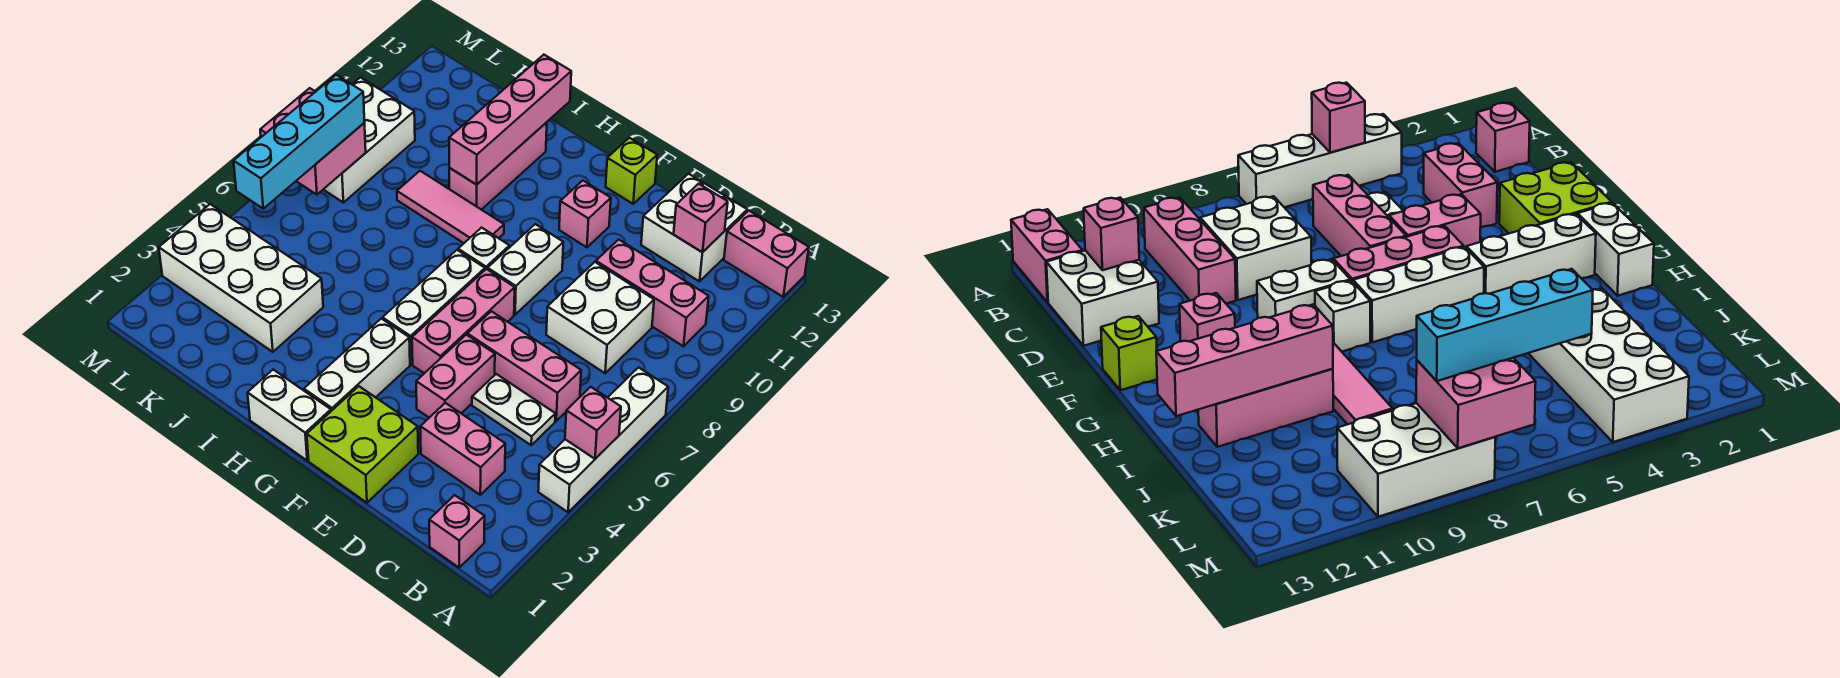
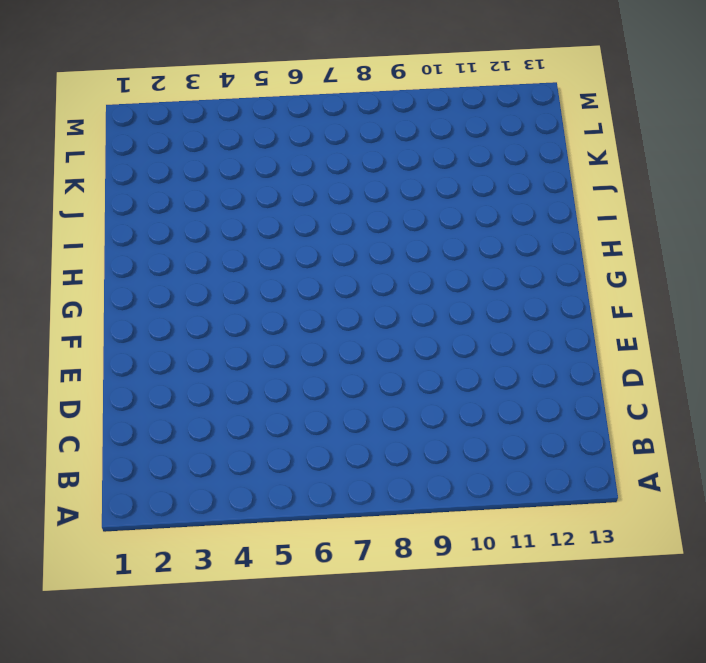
none -> white 1x4 brick [538,368,668,512]
none -> pink 1x2 brick [724,211,809,297]
none -> pink 1x1 brick [429,495,485,568]

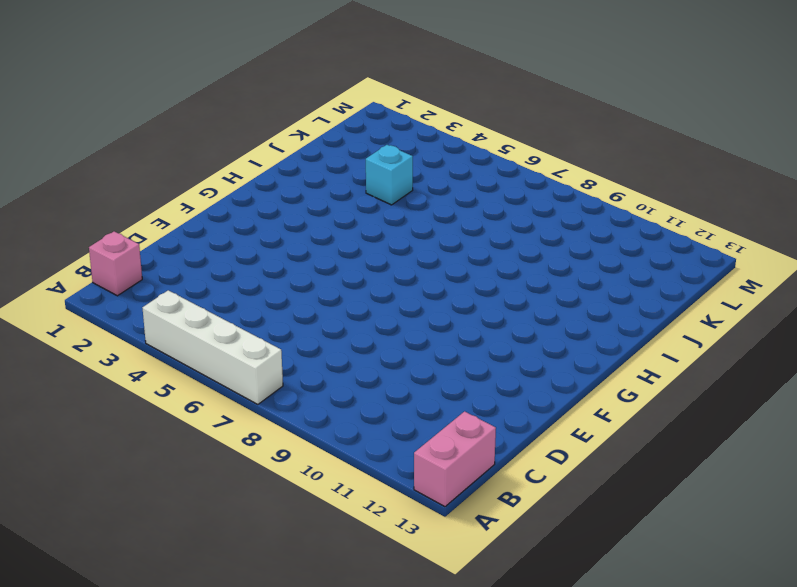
cyan 1x1 brick [366,145,413,205] -> white 2x4 brick [159,204,323,352]
none -> pink 1x3 brick [596,239,709,346]
none -> pink 1x2 brick [420,403,505,495]
none -> white 1x2 plate [472,374,555,445]

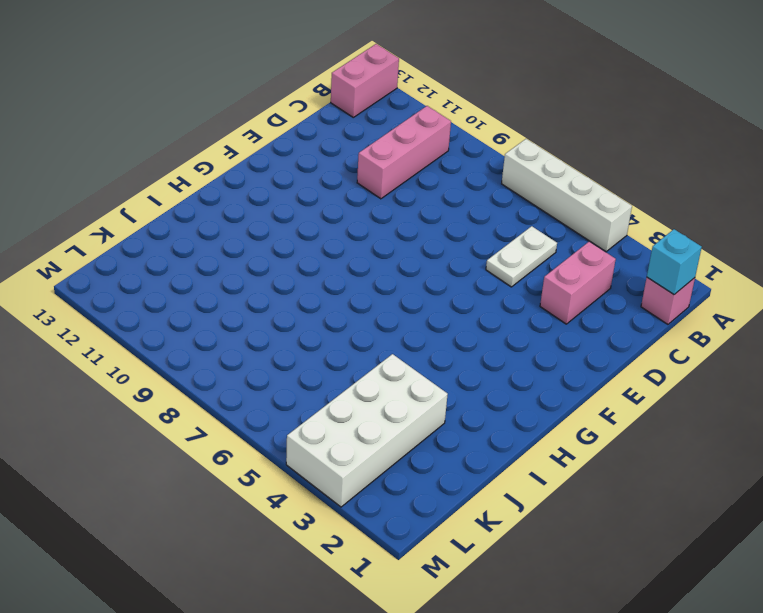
cyan 1x1 brick [647,229,702,294] -> none
none -> pink 1x3 brick [467,311,581,421]
none -> white 2x2 brick [546,262,654,373]
none -> white 2x2 brick [641,174,747,281]

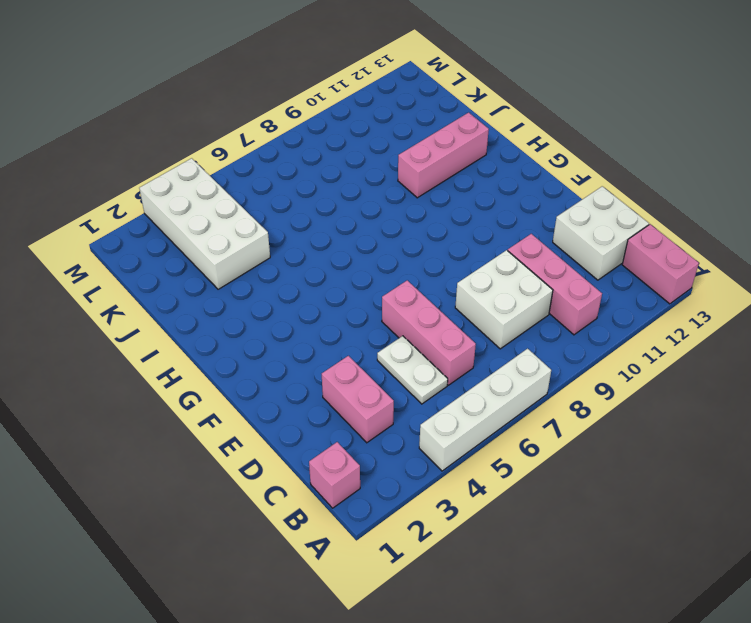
none -> lime 2x2 brick [307,386,418,503]
none -> pink 1x2 brick [416,335,495,418]
none -> pink 1x3 brick [412,269,515,373]

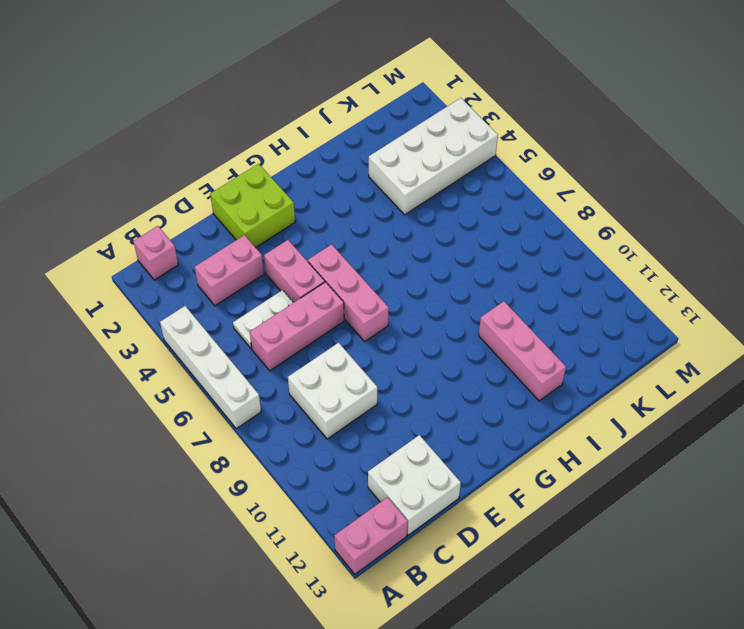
none -> pink 1x3 brick [596,239,709,346]
none -> white 1x2 brick [488,224,563,314]
none -> pink 1x1 brick [559,181,611,247]

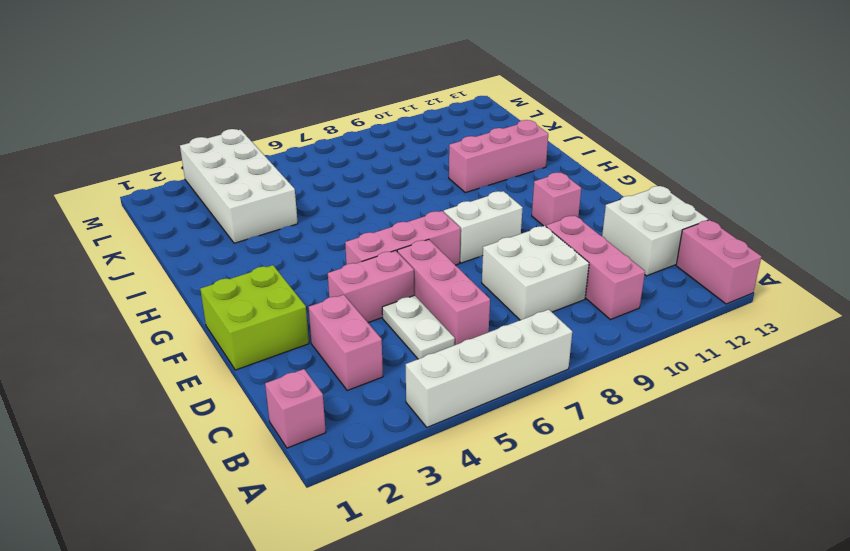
none -> lime 1x1 brick [606,138,657,204]
none -> white 1x2 brick [248,370,331,460]
none -> white 1x3 brick [304,319,410,411]

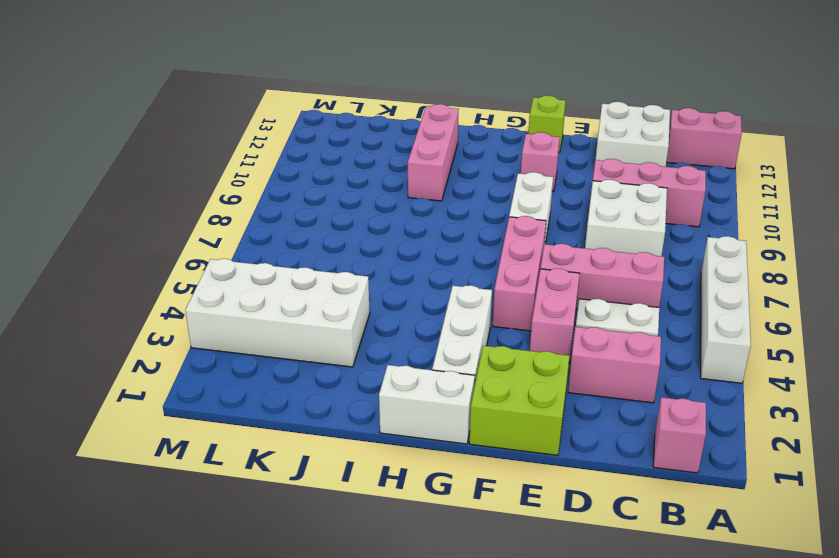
none -> white 1x3 brick [382,250,485,364]
none -> white 1x1 brick [458,228,510,270]
none -> pink 1x3 tile [397,171,504,243]

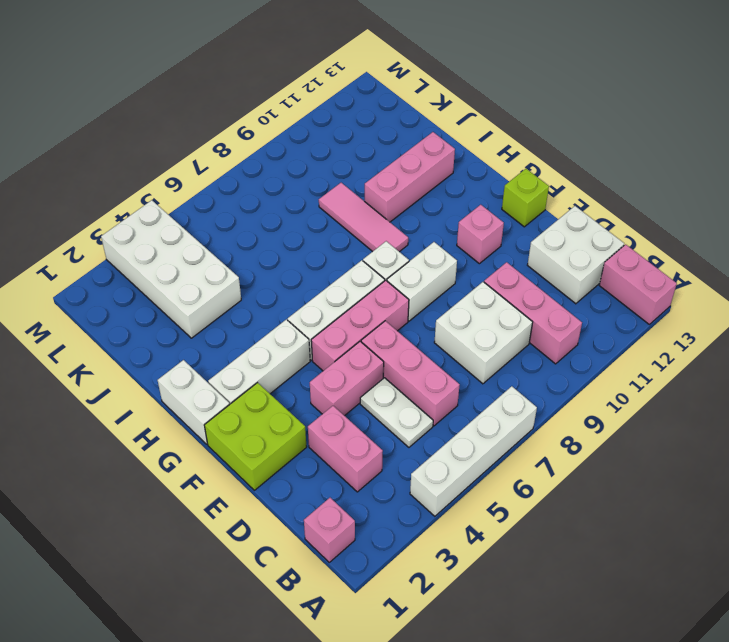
none -> white 2x3 brick [323,77,415,202]
none -> pink 1x1 brick [565,387,621,459]
none -> pink 1x1 brick [674,184,728,252]

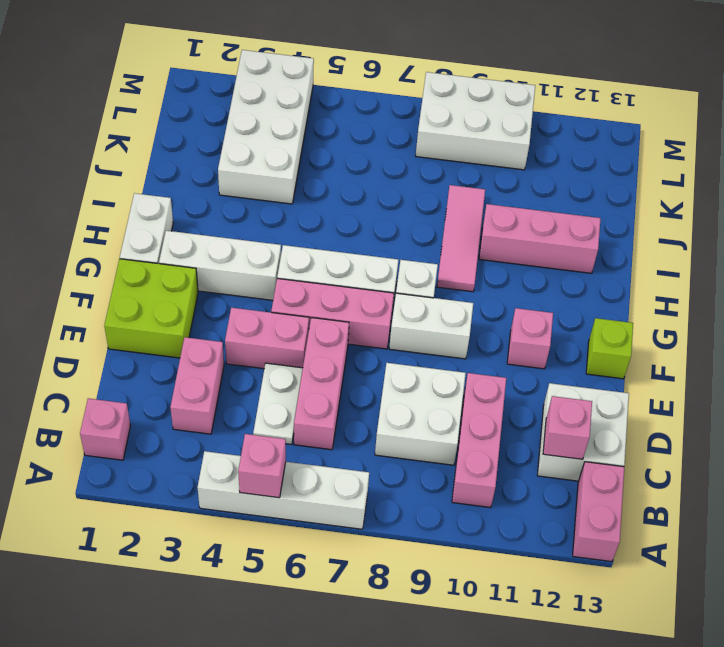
none -> pink 1x4 brick [449,55,571,185]
none -> pink 2x2 brick [260,88,366,195]
none -> cyan 1x4 brick [234,75,365,209]

